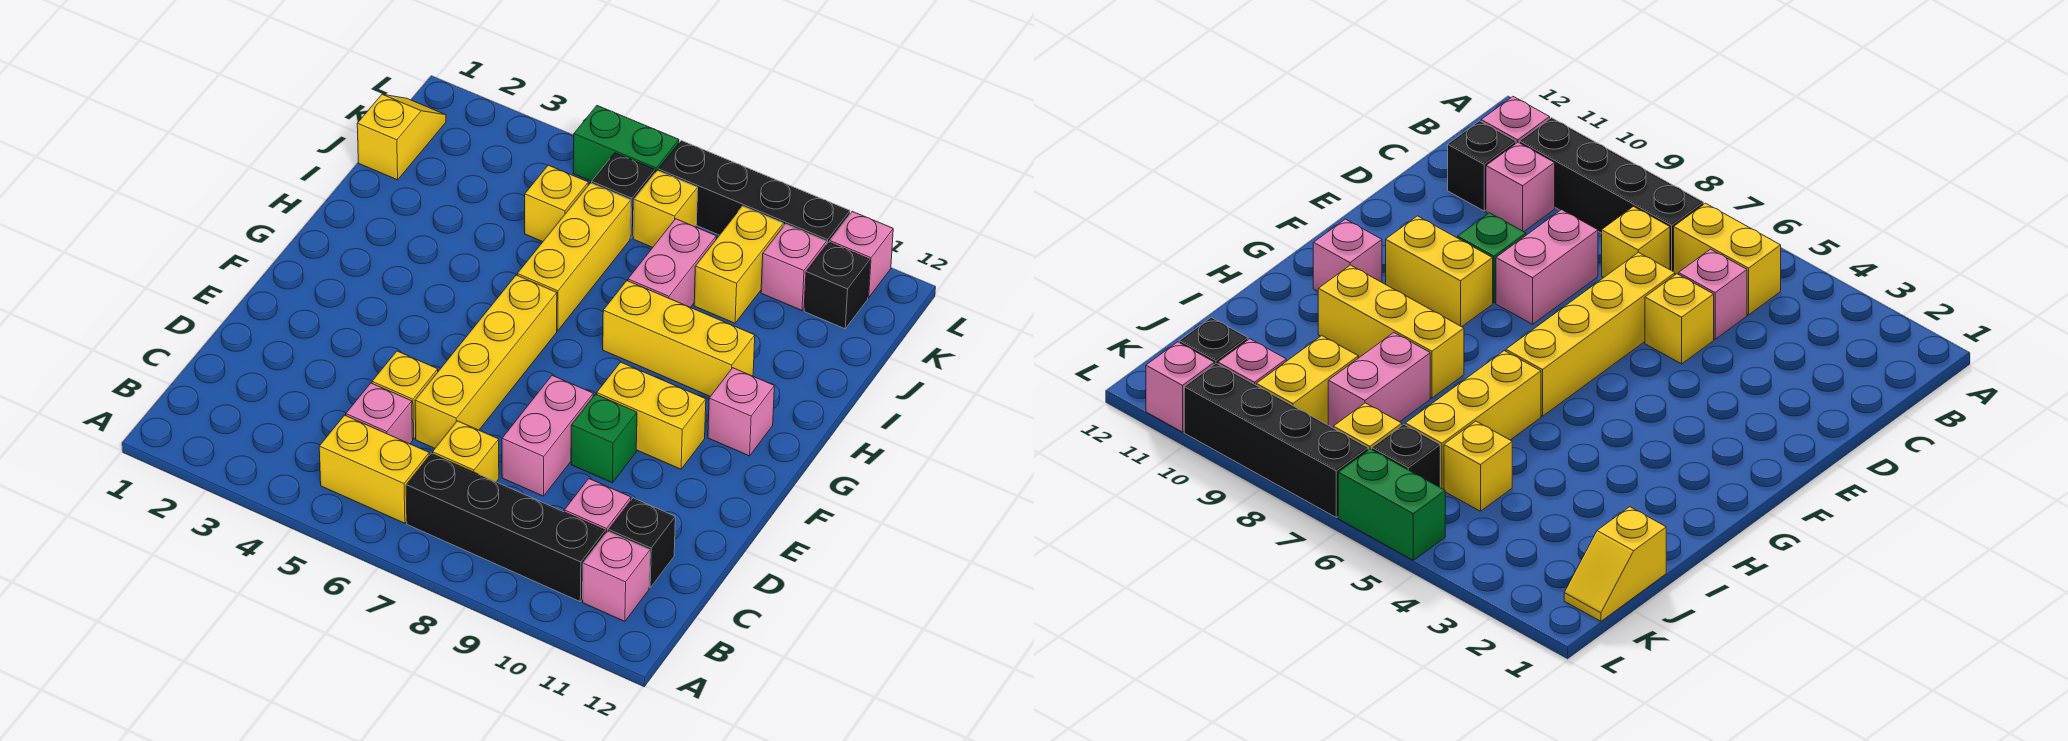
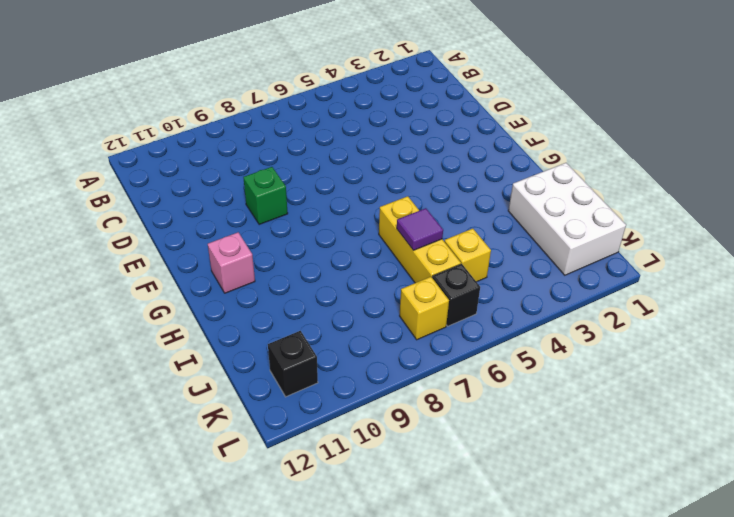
white 2x3 brick [508,163,626,275] -> yellow 1x2 slope [357,94,446,180]
purple 1x1 tile [397,208,443,250] -> none
none -> yellow 1x2 brick [319,415,429,523]
none -> black 1x4 brick [406,453,605,601]
none -> pink 1x1 brick [583,531,650,621]

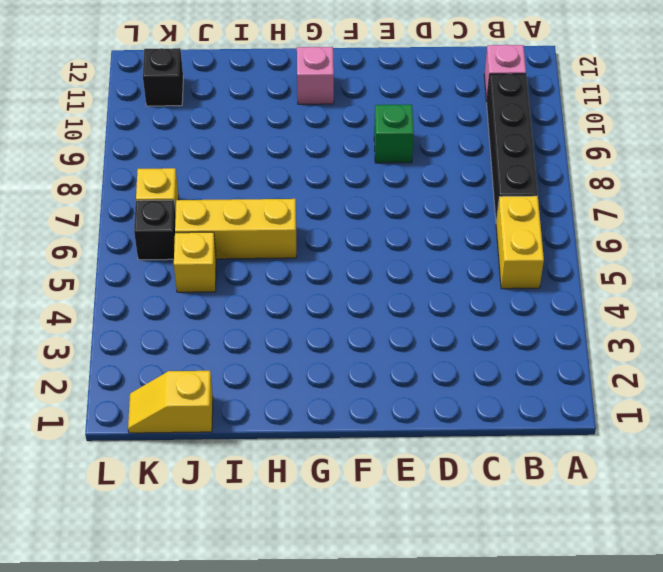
none -> pink 1x1 brick [346,383,413,444]
none -> yellow 1x1 brick [433,421,499,482]
none -> pink 1x1 brick [564,479,631,534]

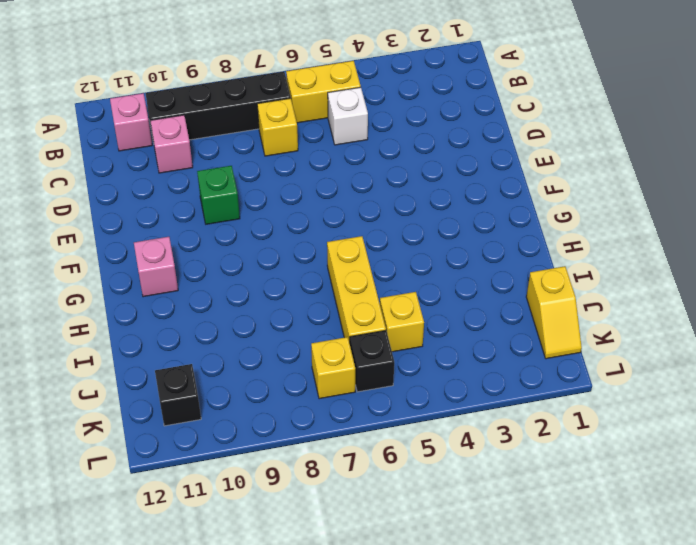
white 1x1 brick [328,87,368,145] -> pink 1x1 brick [346,383,413,444]
none -> black 1x1 brick [609,498,675,588]
none -> yellow 1x1 brick [372,351,438,439]
none -> yellow 1x4 brick [415,275,557,448]

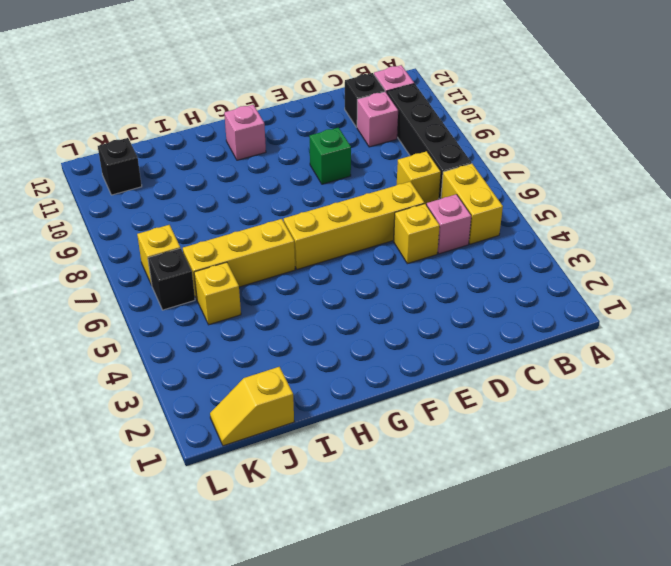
none -> pink 1x2 brick [502,375,593,496]
none -> yellow 1x2 brick [597,362,706,469]
none -> yellow 1x3 brick [603,281,755,396]

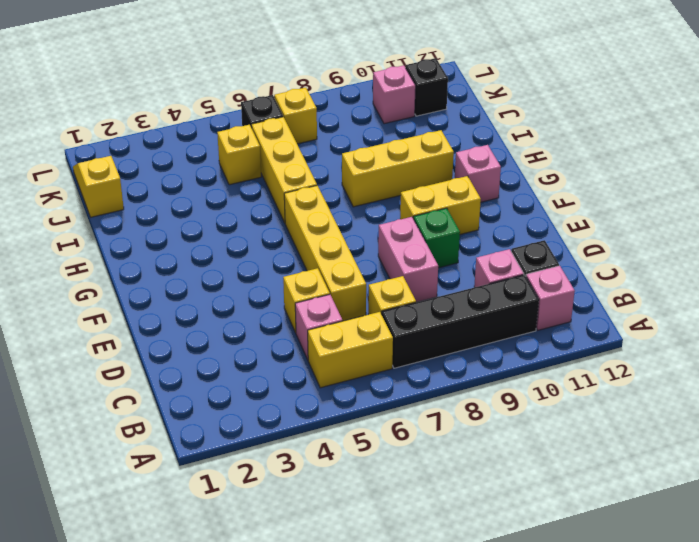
none -> pink 1x2 brick [628,219,716,307]
none -> yellow 1x2 brick [694,206,783,323]
none -> green 1x2 brick [573,106,679,181]

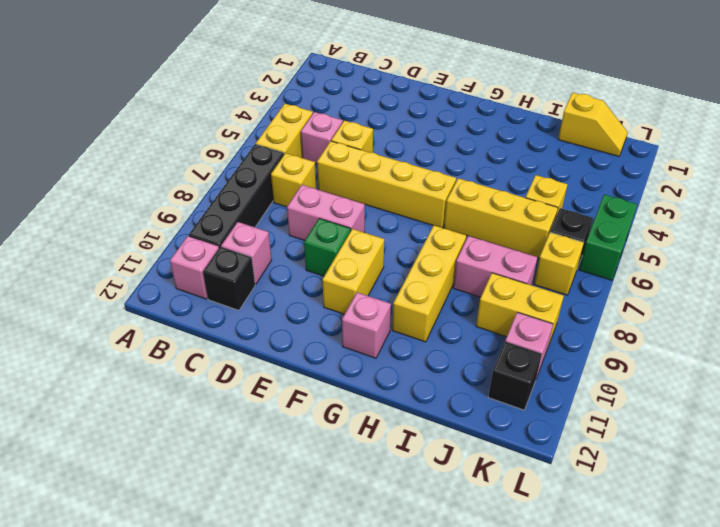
none -> black 1x4 brick [658,140,850,245]
none -> pink 1x1 brick [830,211,893,298]

